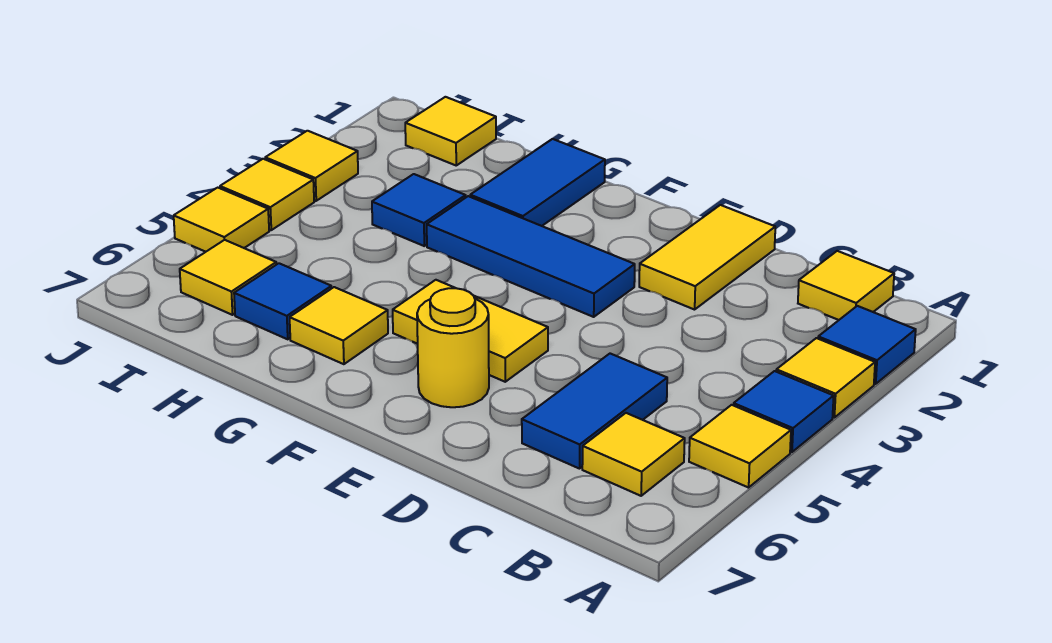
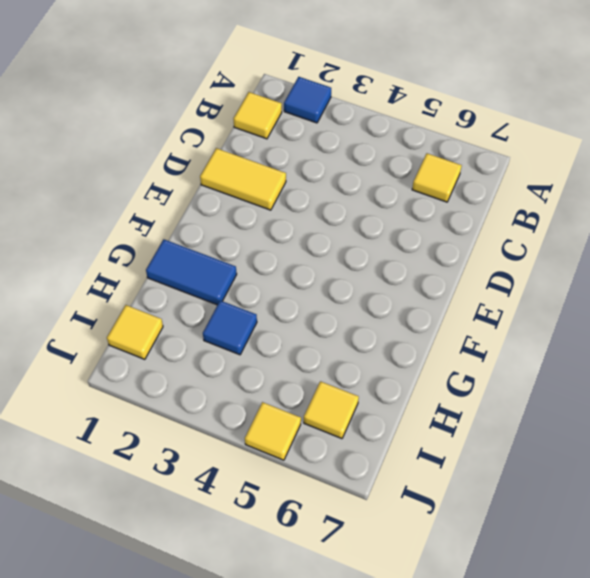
none -> yellow 1x1 tile [776,338,875,417]
none -> blue 1x1 tile [734,371,834,452]
none -> yellow 1x1 tile [689,405,791,488]

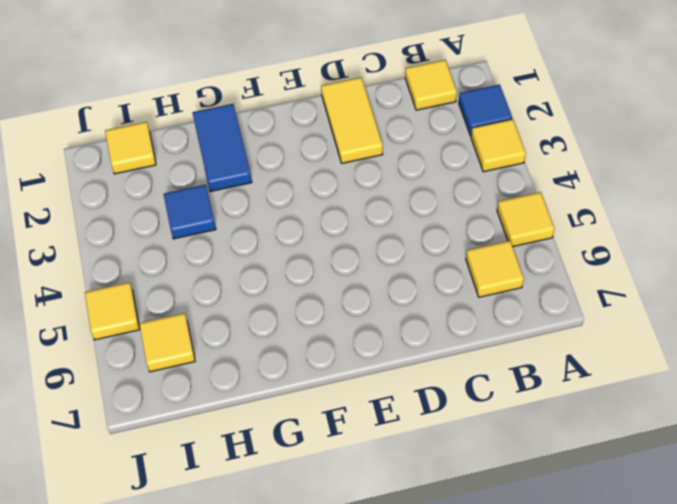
none -> blue 1x1 tile [734,371,834,452]
none -> blue 1x2 tile [522,354,667,469]
none -> blue 1x3 tile [427,196,635,317]

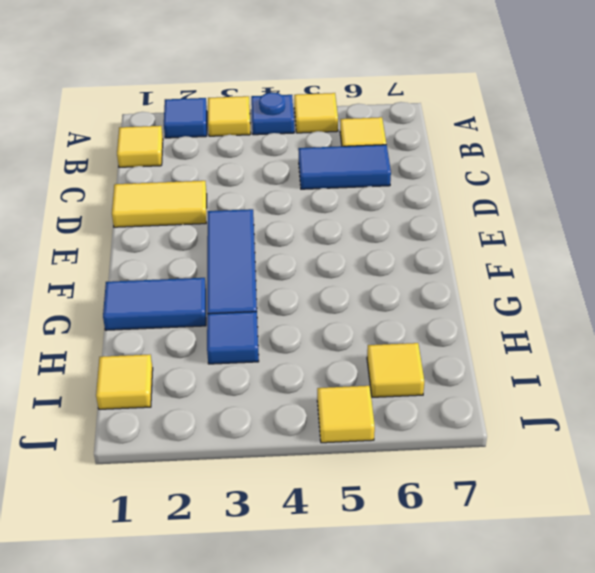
blue 1x1 plate [251,92,294,135] -> blue 1x1 tile [734,371,834,452]
none -> yellow 1x2 tile [393,280,548,382]
none -> yellow 1x1 round brick [417,288,489,407]
none -> yellow 1x1 tile [290,287,388,364]

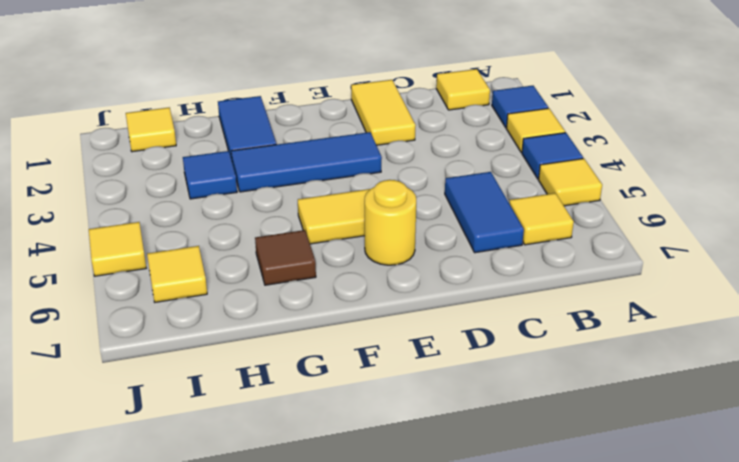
brown 1x1 tile [255,230,316,285] -> yellow 1x1 tile [290,287,388,364]
none -> blue 1x1 tile [234,263,332,339]
none -> yellow 1x1 tile [265,131,358,201]
none -> yellow 1x1 tile [220,159,314,230]

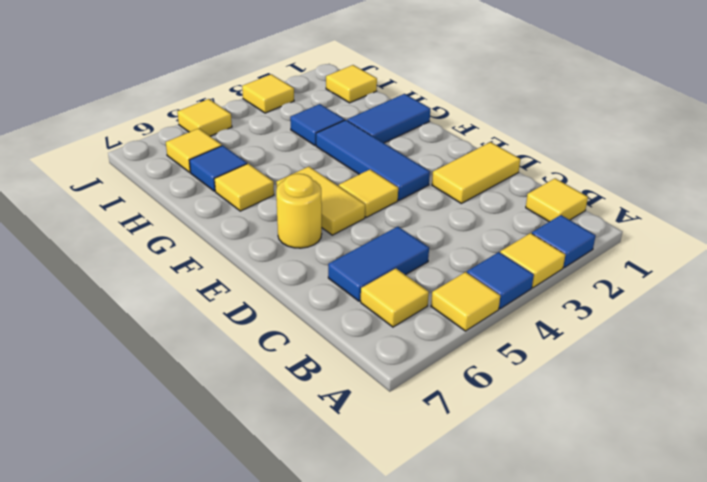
yellow 1x1 tile [339,170,398,217] -> yellow 1x1 tile moved to [220,159,314,230]

